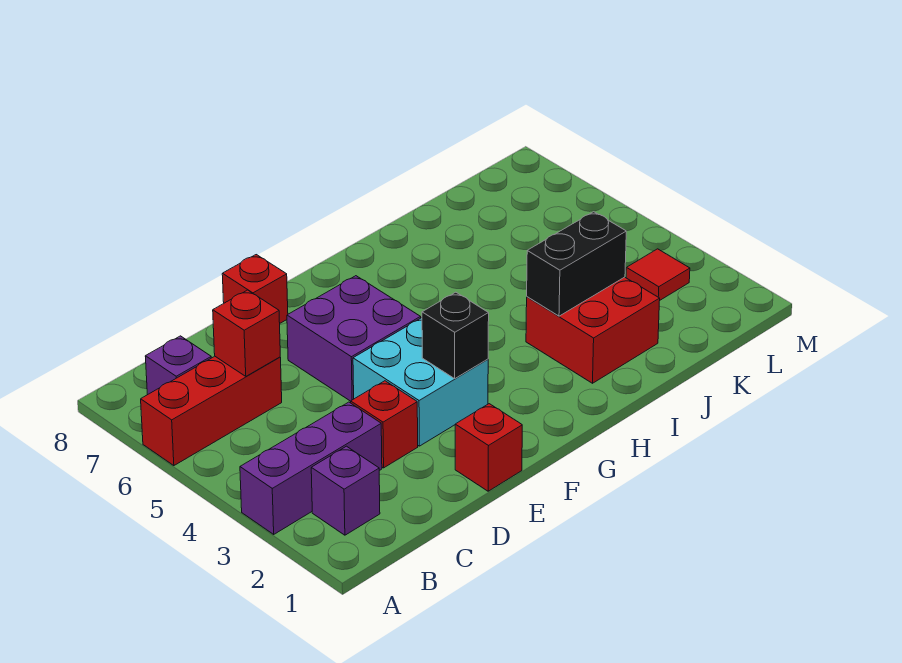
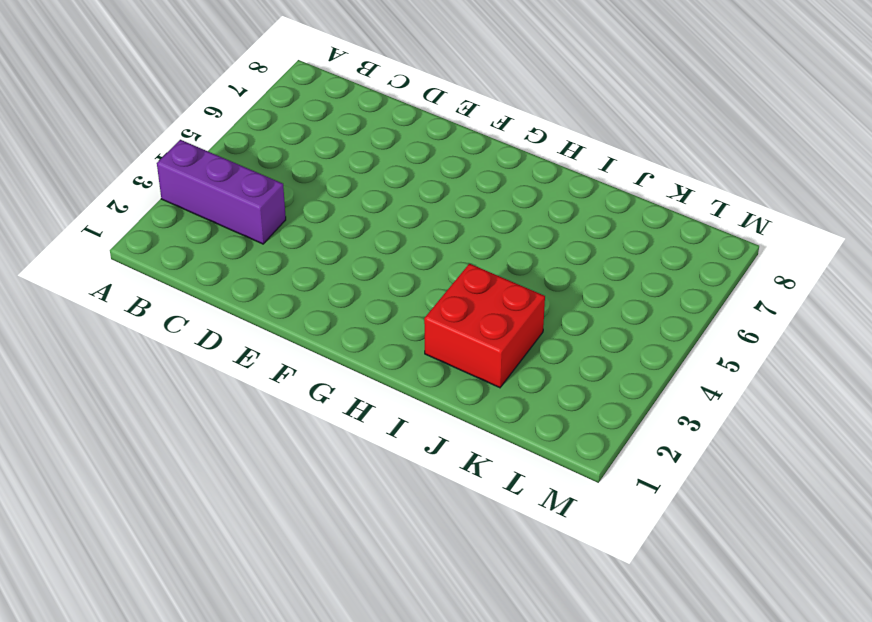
none -> red 1x3 brick [141,356,282,466]
none -> purple 1x1 brick [311,446,380,535]
none -> purple 1x1 brick [145,336,211,395]

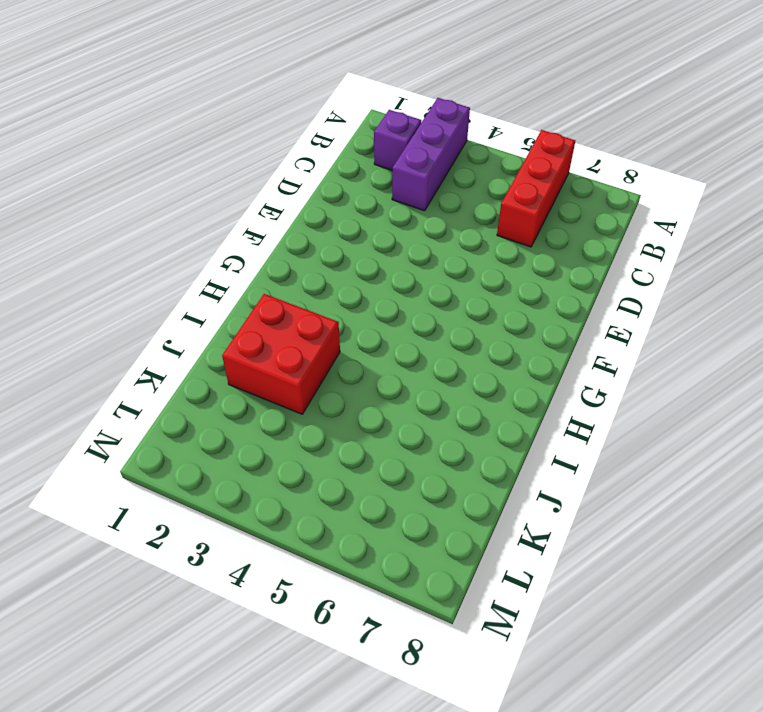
none -> purple 1x1 brick [145,336,211,395]
none -> red 1x1 brick [351,381,418,468]
none -> red 1x1 brick [455,404,522,491]

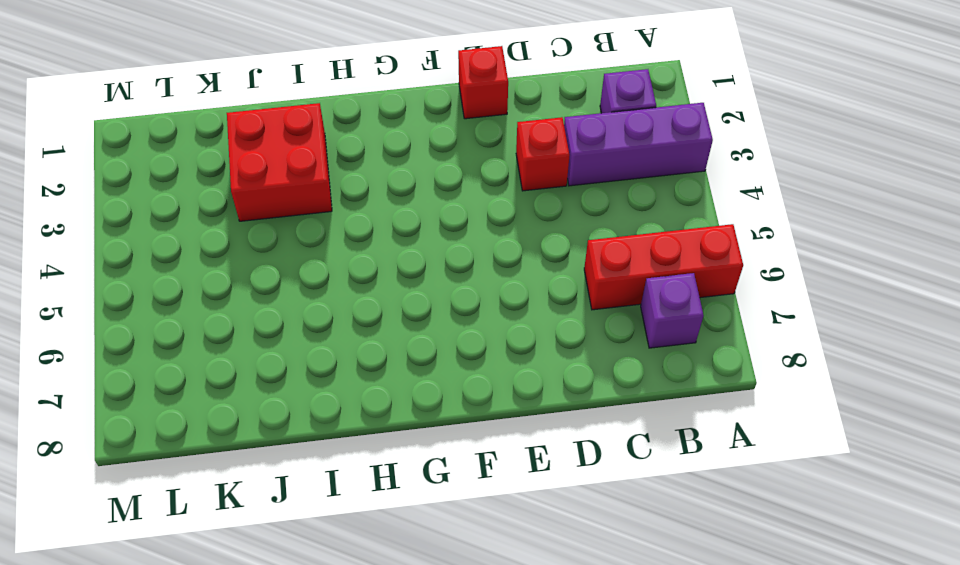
none -> cyan 2x2 brick [353,318,488,446]
none -> purple 2x2 brick [287,276,421,401]
none -> red 1x1 brick [222,255,288,323]

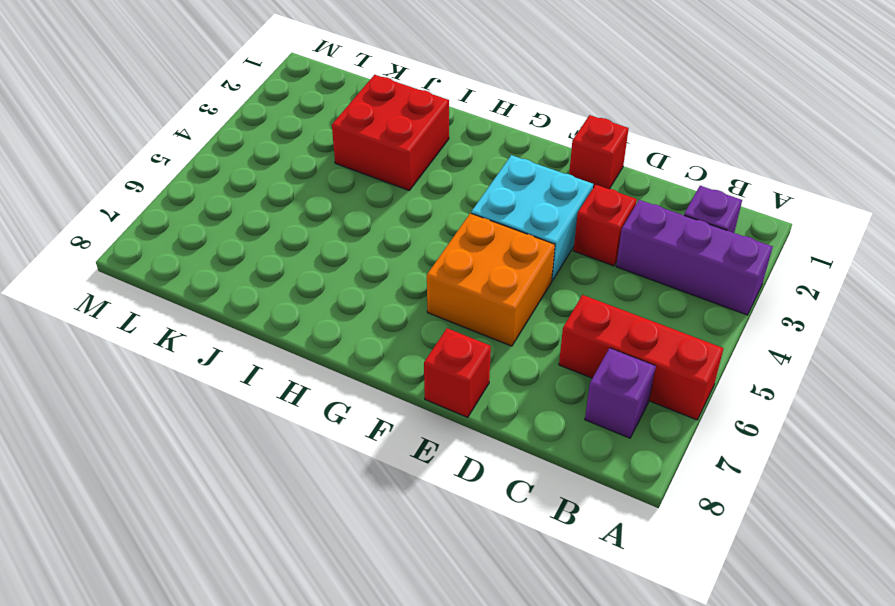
orange 2x2 brick [427,213,555,346] -> purple 2x2 brick [287,276,421,401]
none -> red 1x1 tile [626,249,690,300]
none -> red 1x1 brick [213,290,280,376]
none -> black 1x1 brick [422,292,489,378]

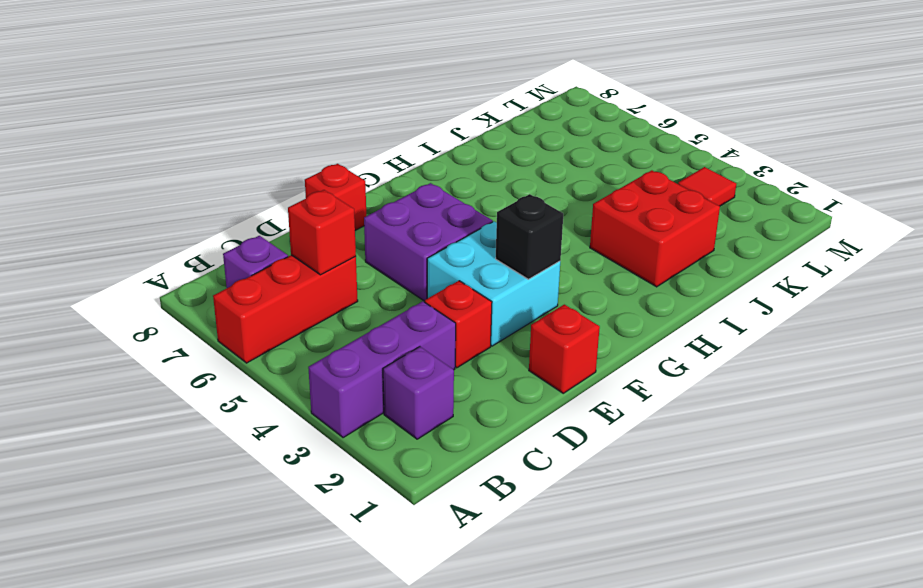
none -> black 1x2 brick [527,212,626,316]

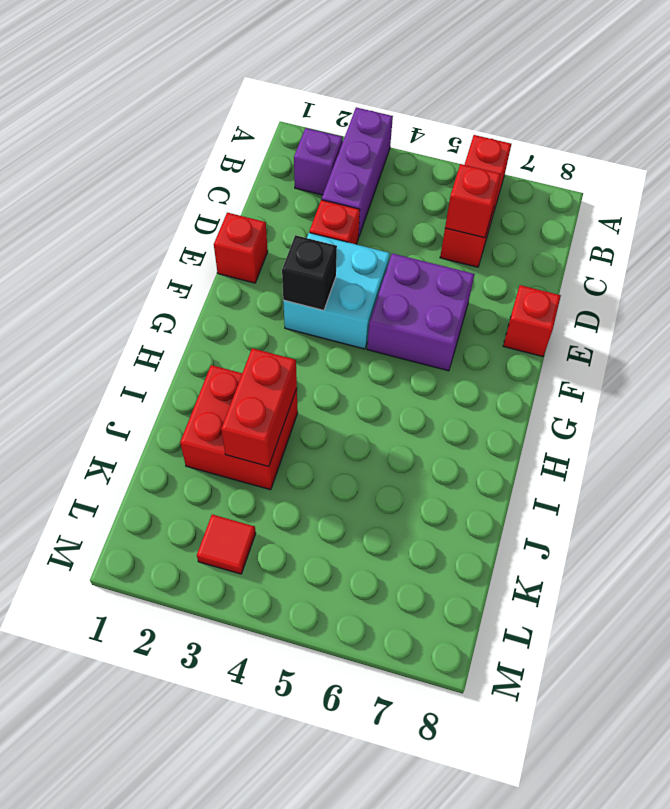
red 1x2 brick [221,348,297,467] -> black 1x2 brick [527,212,626,316]
none -> purple 1x1 brick [145,336,211,395]

